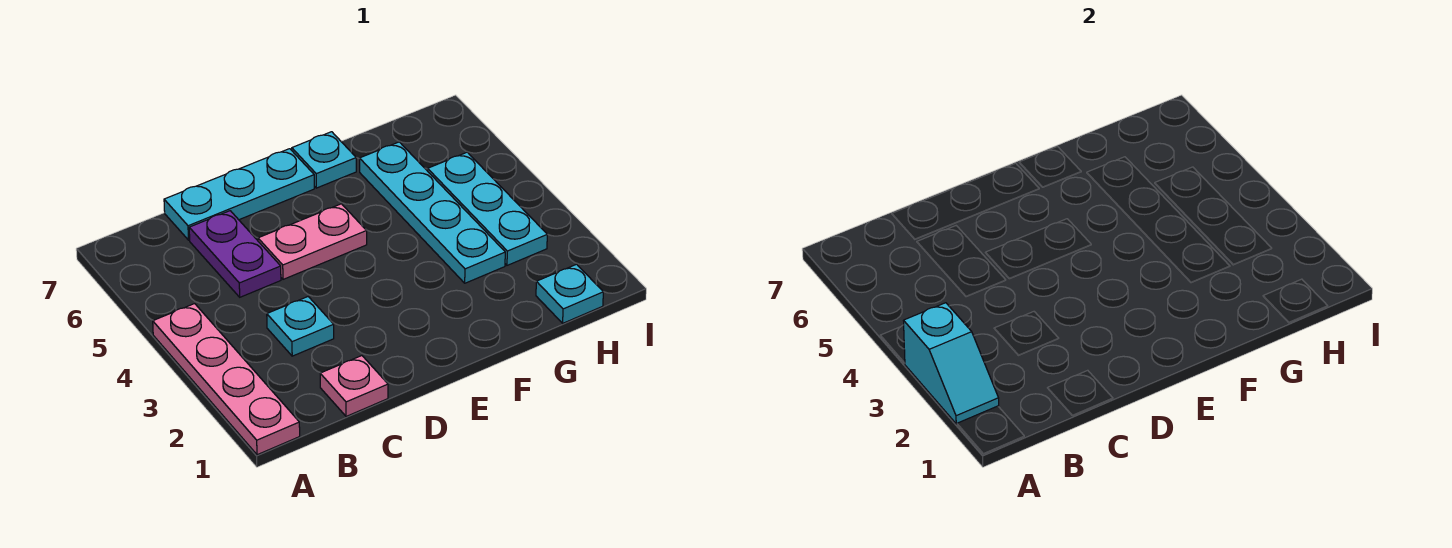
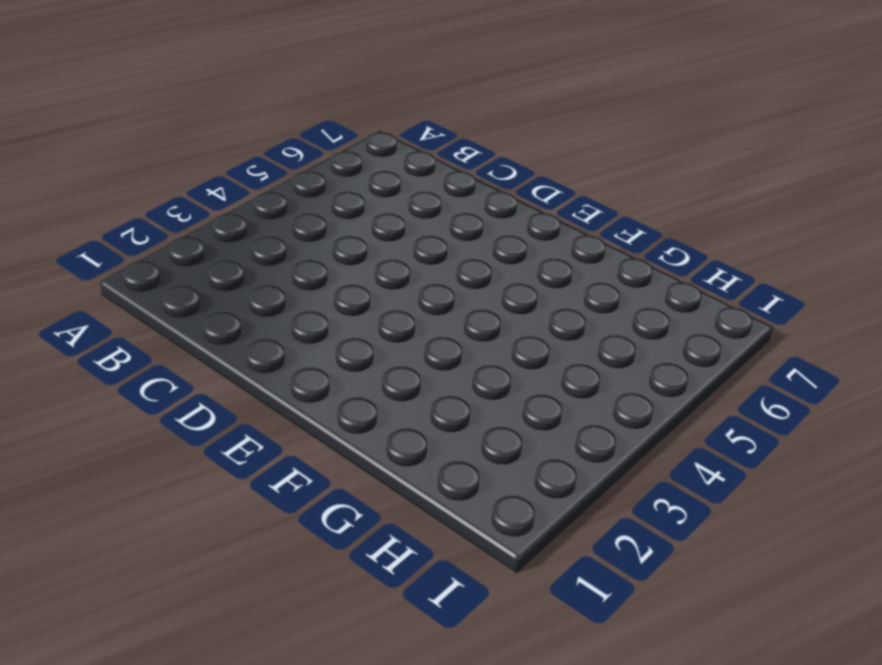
none -> pink 1x4 plate [153,304,300,455]
none -> pink 1x1 plate [320,356,388,416]

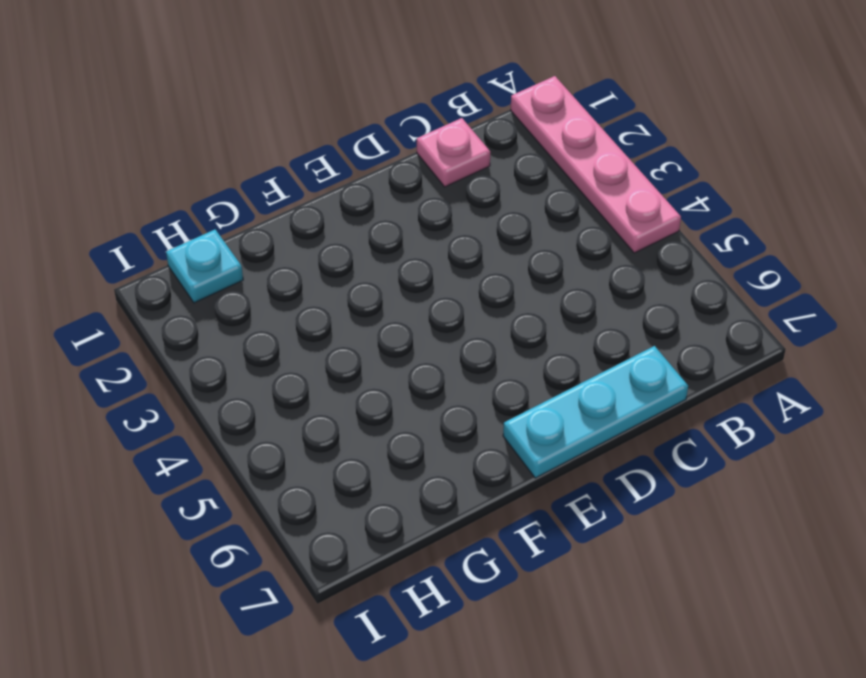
none -> cyan 1x1 plate [267,297,334,356]
none -> purple 1x2 plate [189,211,281,297]

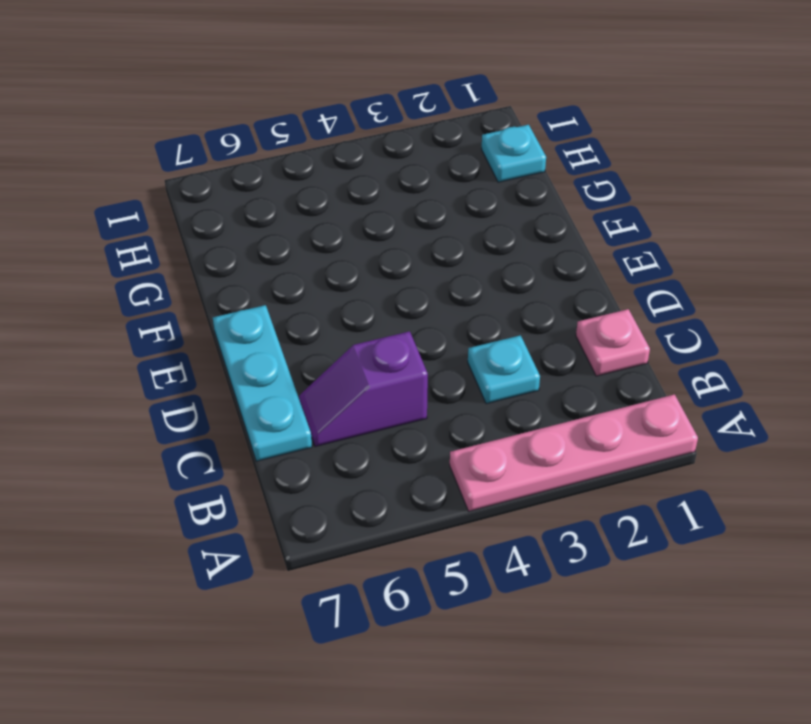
purple 1x2 slope [299,331,428,447] -> purple 1x2 plate [189,211,281,297]
none -> pink 1x2 plate [258,204,367,279]
none -> cyan 1x1 plate [292,132,356,188]

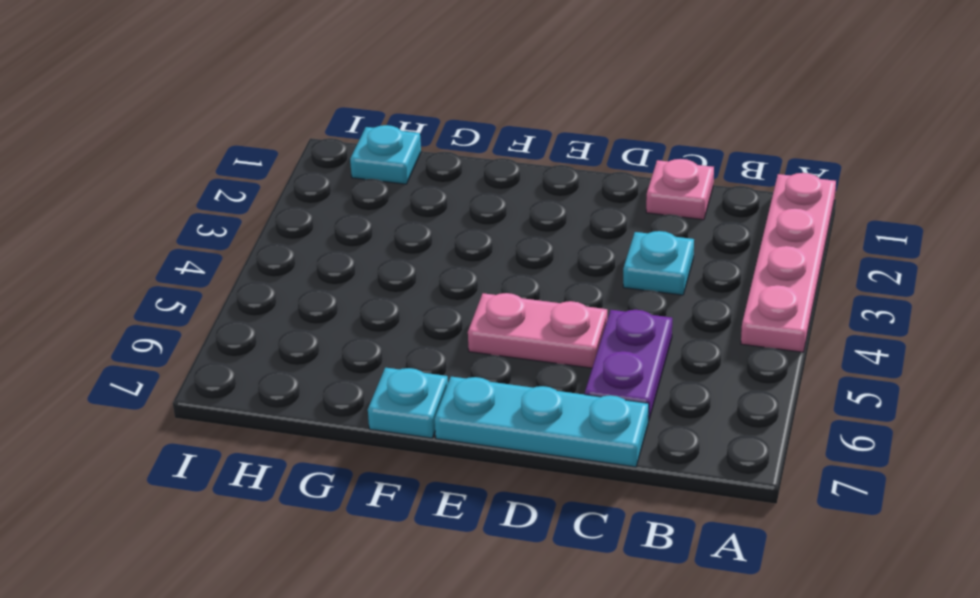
none -> cyan 1x4 plate [360,142,505,283]
none -> cyan 1x3 plate [428,152,547,265]

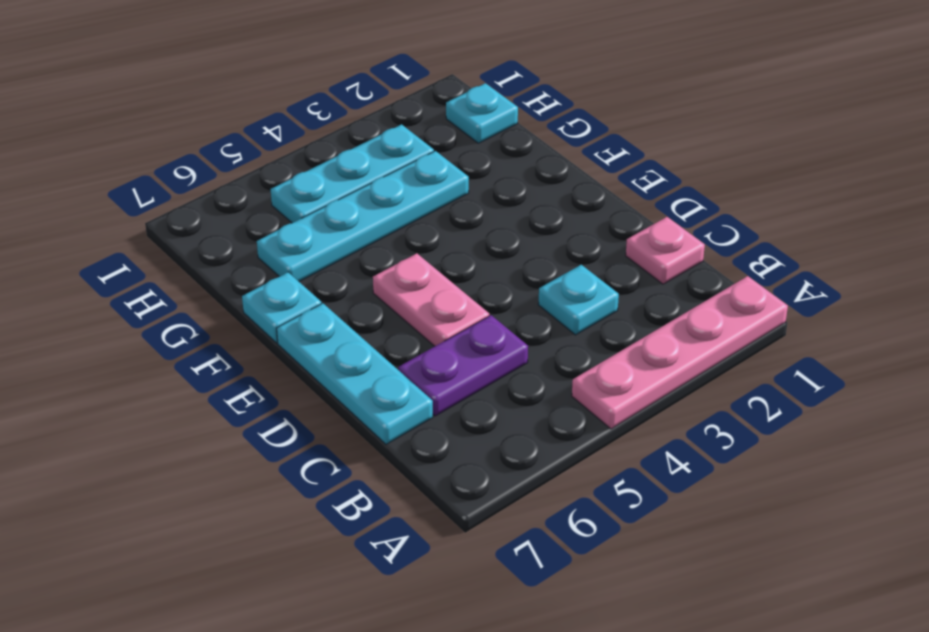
none -> cyan 1x2 slope [904,303,999,424]

